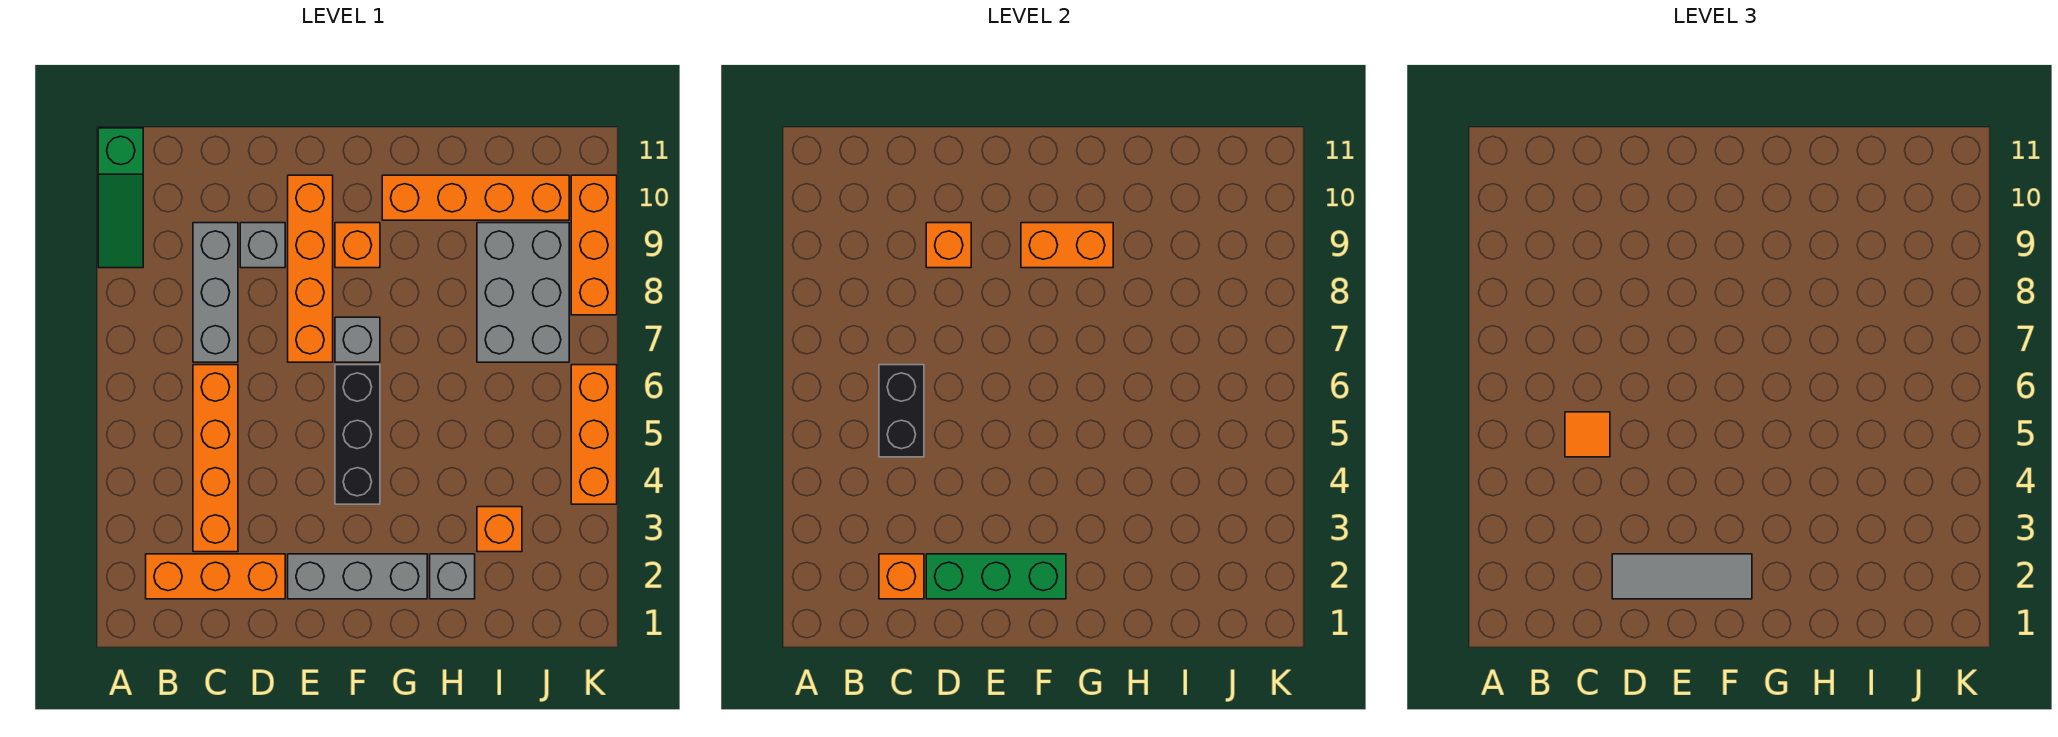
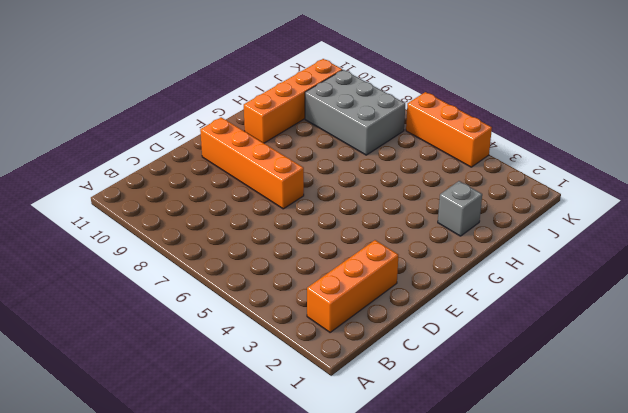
none -> green 1x3 slope [98,128,143,268]
none -> orange 1x4 brick [193,365,238,552]
none -> grey 1x3 brick [193,223,238,362]

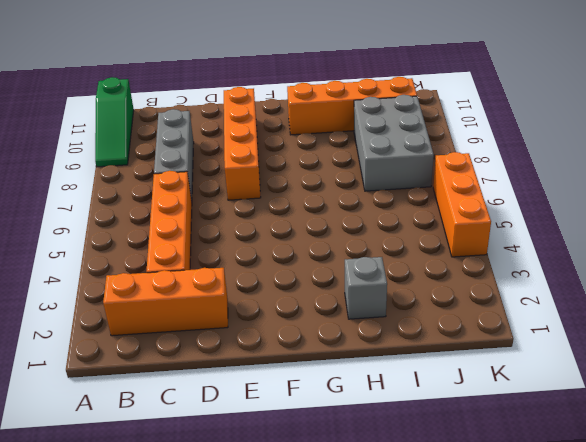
none -> grey 1x1 brick [240,223,285,268]
none -> grey 1x3 brick [288,554,427,599]
none -> black 1x3 brick [335,365,380,504]

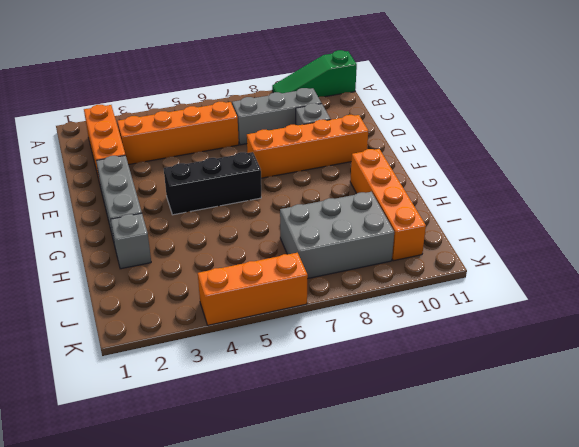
none -> grey 1x1 brick [335,317,380,362]
none -> orange 1x1 brick [335,223,380,268]
none -> orange 1x1 brick [477,507,522,552]

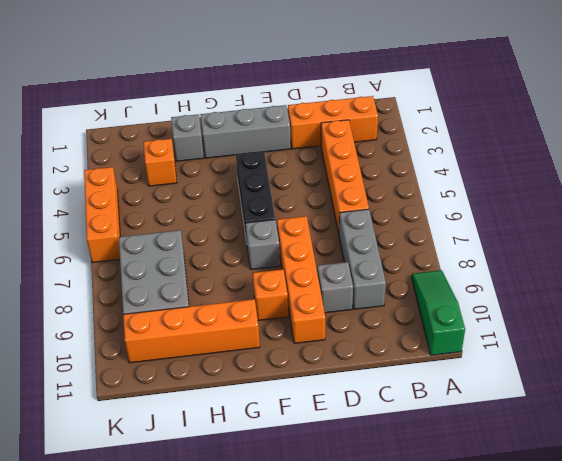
none -> orange 1x3 brick [571,175,617,315]
none -> orange 1x1 brick [879,554,924,599]
none -> black 1x2 brick [879,365,924,457]

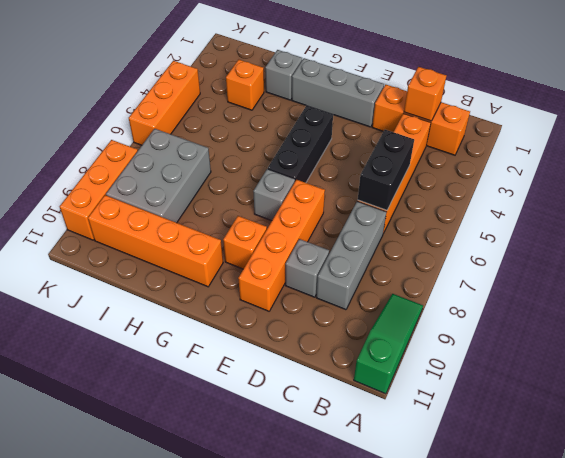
none -> green 1x3 brick [926,554,1066,599]
none -> orange 1x1 brick [926,223,971,268]
none -> orange 1x2 brick [1021,223,1113,268]

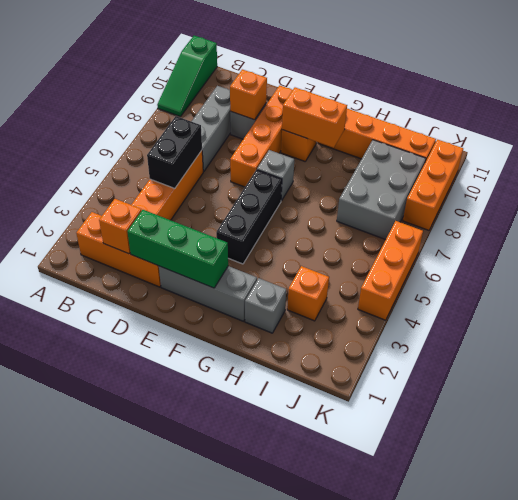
none -> orange 1x1 tile [1565,412,1610,457]
none -> grey 1x3 tile [1612,554,1752,599]

